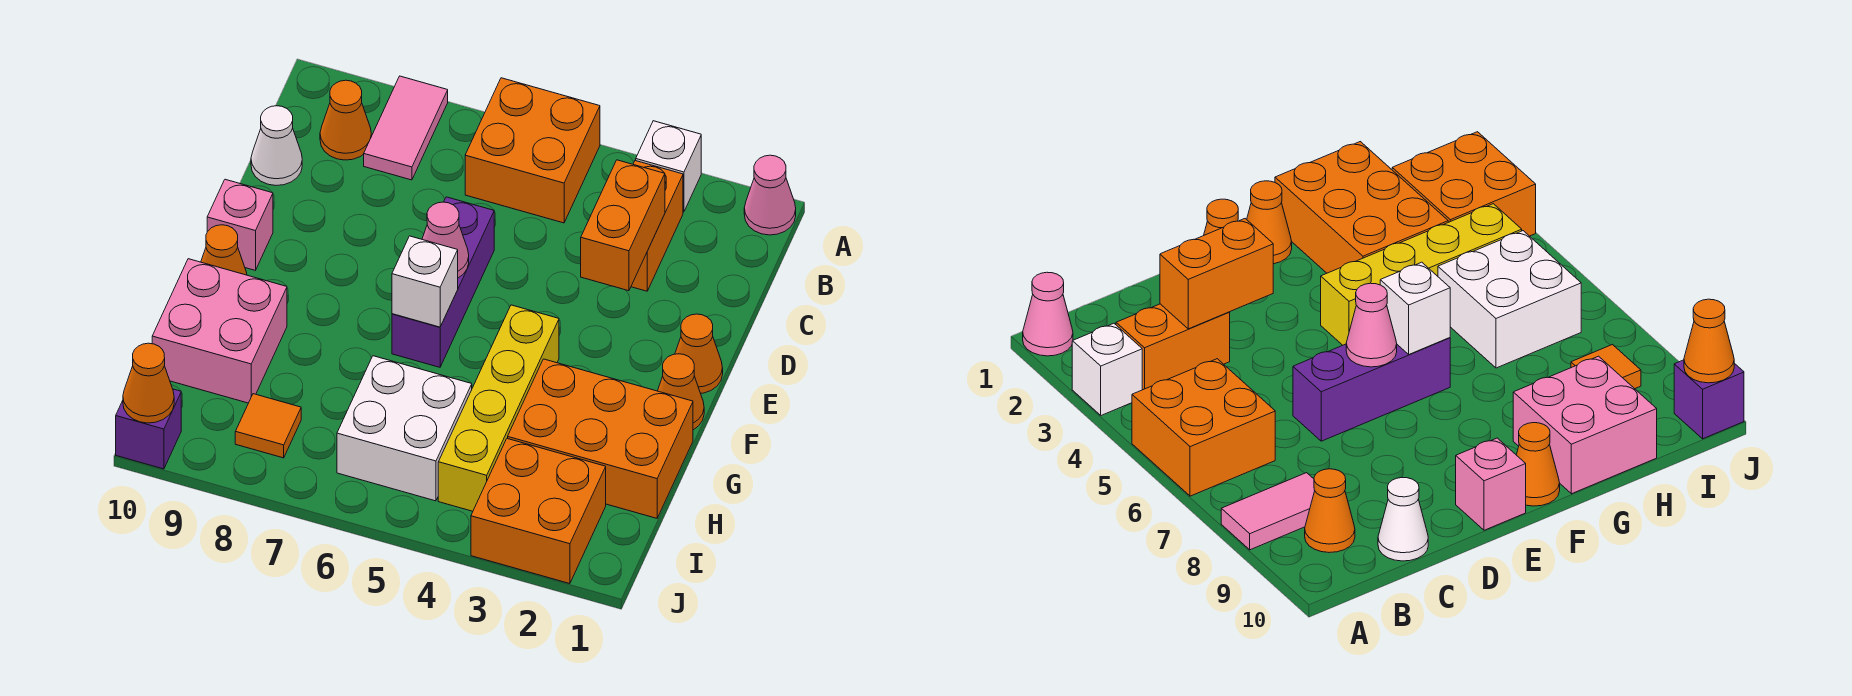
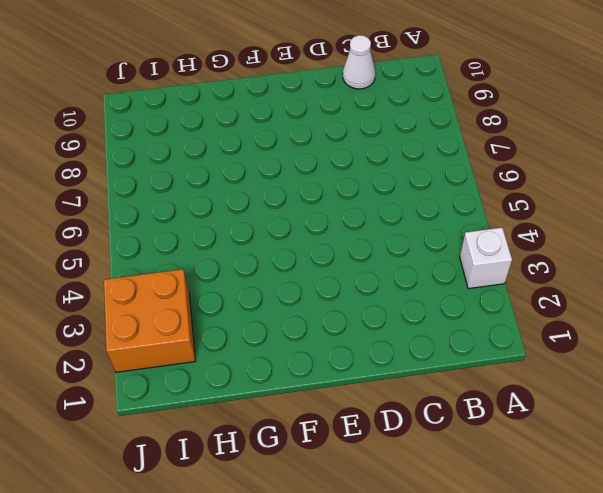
none -> pink 1x1 cone [744,155,796,235]
none -> orange 2x2 brick [465,78,600,223]
none -> pink 1x2 tile [364,76,448,180]

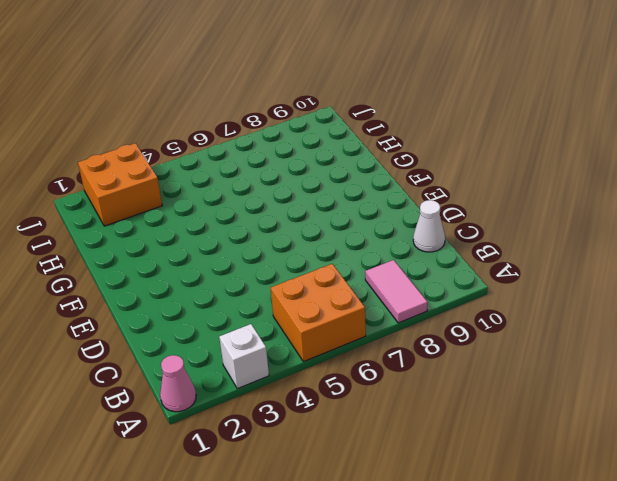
none -> orange 1x2 brick [631,161,683,291]
none -> orange 1x1 cone [320,80,371,160]
none -> purple 1x3 brick [392,197,494,367]

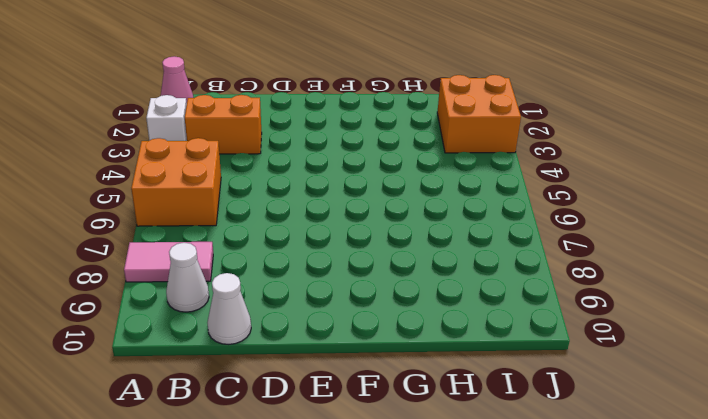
white 1x1 cone [166,243,209,312] -> orange 1x1 cone [320,80,371,160]
none -> purple 1x3 brick [392,197,494,367]
none -> orange 1x1 cone [675,314,723,393]
none -> pink 1x1 brick [207,179,273,270]

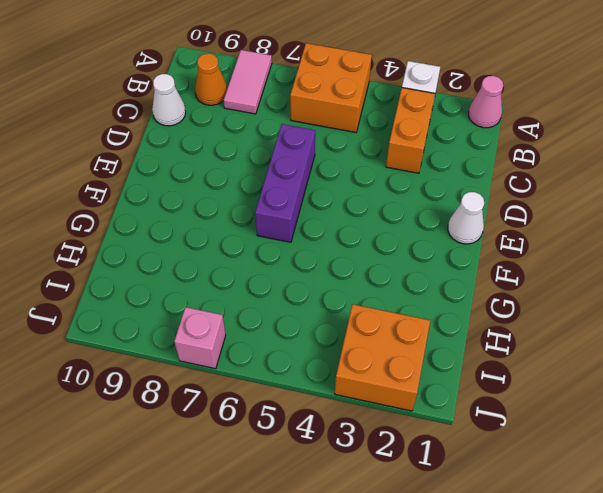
white 1x1 cone [448,192,484,244] -> orange 1x1 cone [675,314,723,393]
pink 1x1 brick [174,307,226,369] -> pink 1x1 brick moved to [207,179,273,270]
none -> orange 1x1 cone [658,354,704,430]
none -> yellow 1x4 brick [438,305,559,511]
none -> orange 1x1 cone [201,225,247,275]

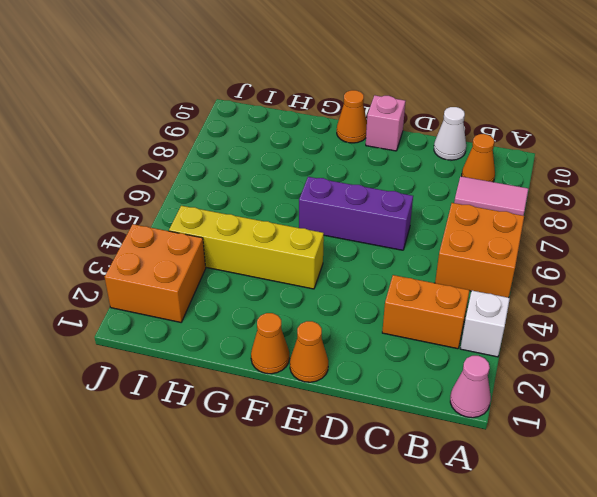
none -> orange 2x3 brick [508,359,693,518]
none -> pink 2x2 brick [152,259,287,403]
none -> white 2x2 brick [337,356,472,501]

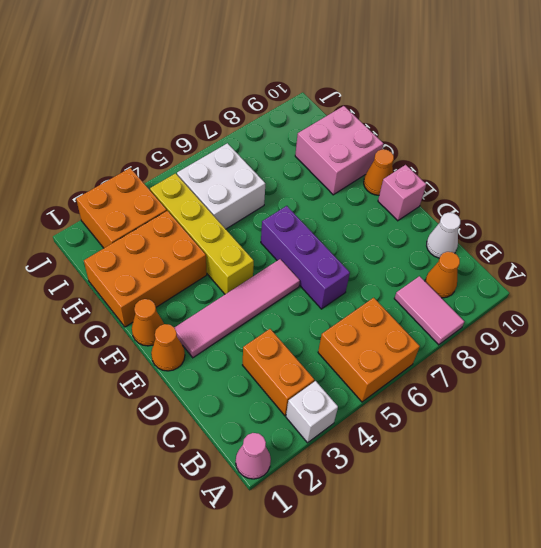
pink 1x4 tile [174,259,300,358] -> none
none -> orange 1x1 tile [235,394,301,458]
none -> purple 1x1 brick [116,389,181,469]
none -> orange 1x2 brick [581,160,665,291]

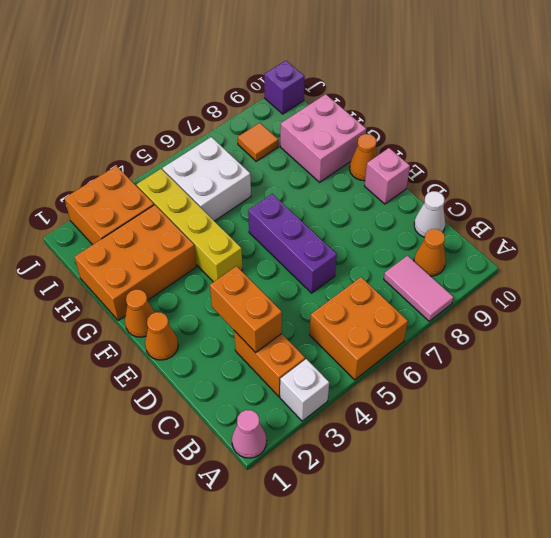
none -> pink 1x1 cone [422,202,469,278]
none -> white 1x1 brick [392,236,458,327]
none -> orange 1x1 cone [123,343,174,423]

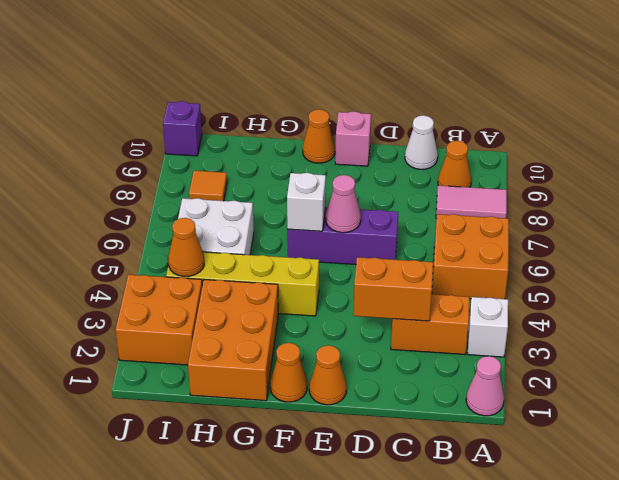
orange 1x1 cone [168,218,204,277] -> orange 1x1 cone moved to [123,343,174,423]
none -> pink 2x2 brick [152,259,287,403]

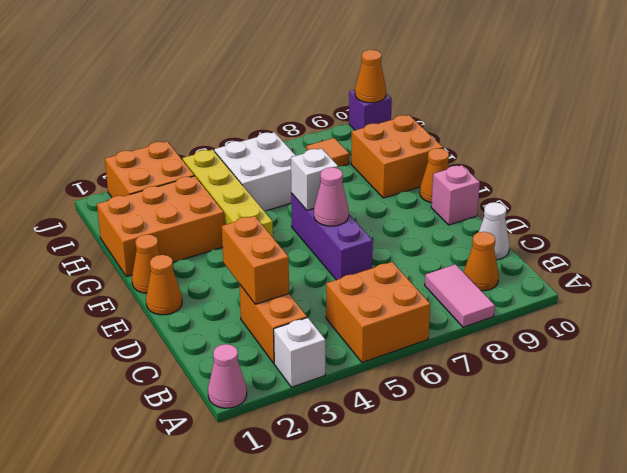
orange 2x2 brick [351,115,443,198] -> pink 2x2 brick [152,259,287,403]

